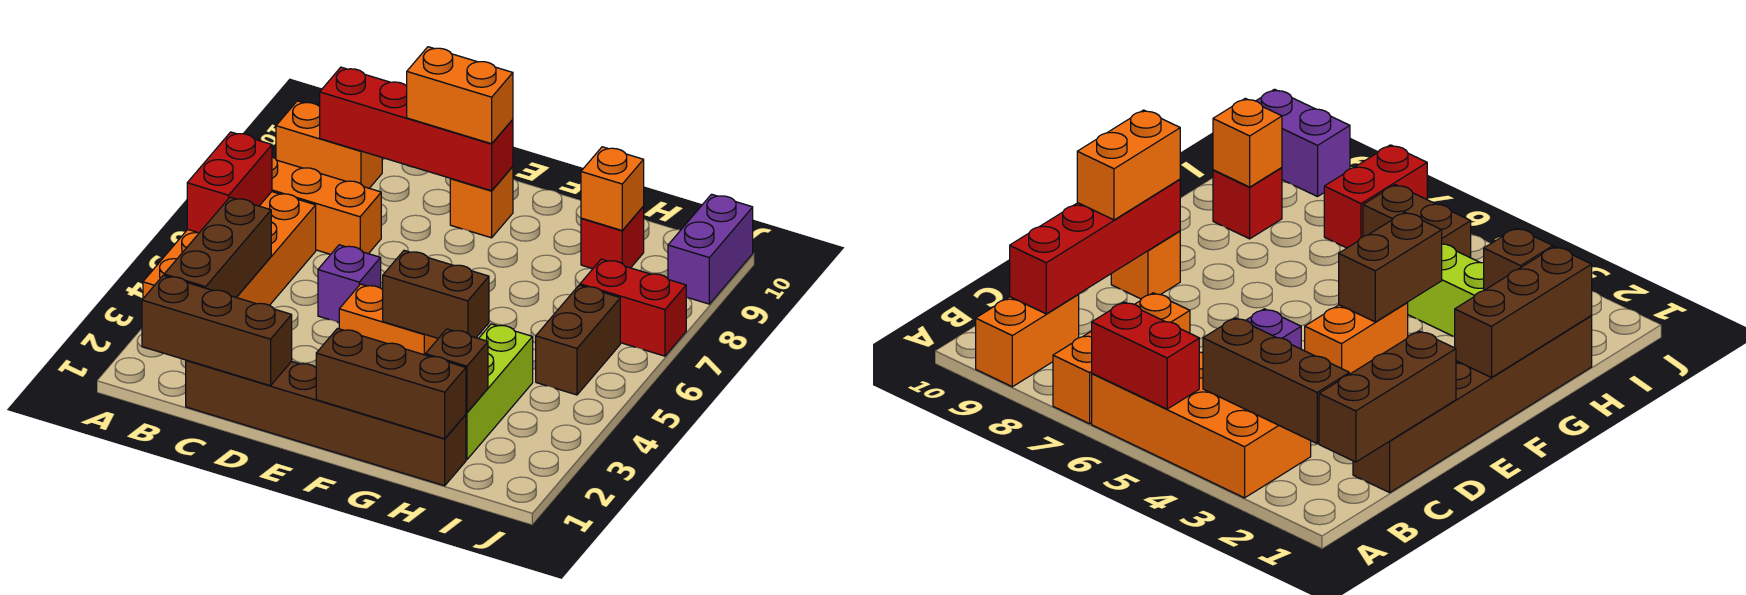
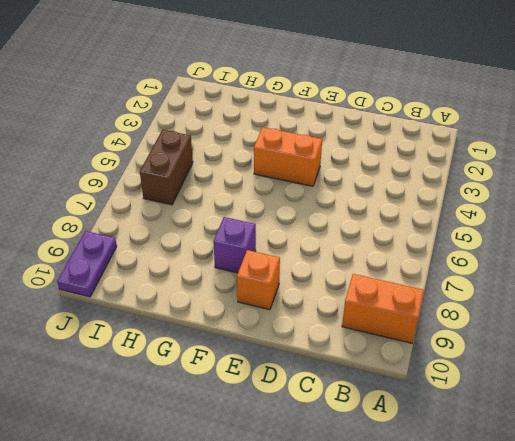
purple 1x1 brick [213,217,256,273] -> purple 1x1 brick moved to [318,245,381,322]
purple 1x2 plate [57,231,117,297] -> purple 1x2 brick [668,194,753,304]
none -> orange 2x4 brick [143,192,316,305]
none -> orange 1x3 brick [272,157,381,254]
none -> brown 1x6 brick [186,360,466,486]

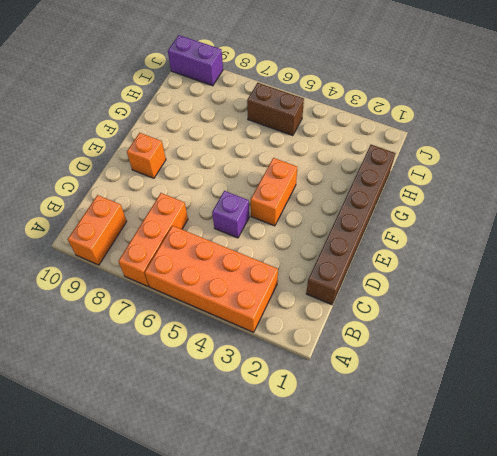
none -> lime 1x3 brick [466,324,533,460]
none -> red 1x1 brick [581,207,644,269]
none -> red 1x2 brick [580,259,686,356]

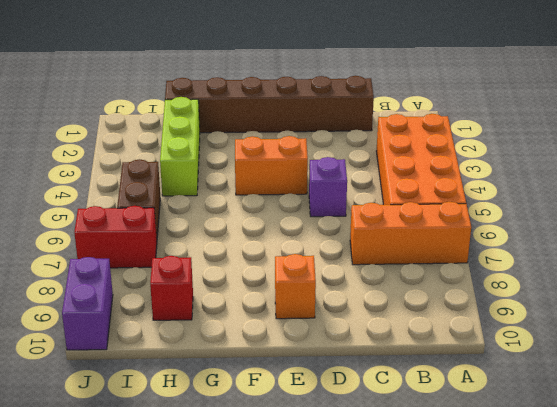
none -> orange 1x2 brick [276,101,382,188]
none -> red 1x2 brick [187,132,272,233]
none -> brown 1x3 brick [142,275,292,386]

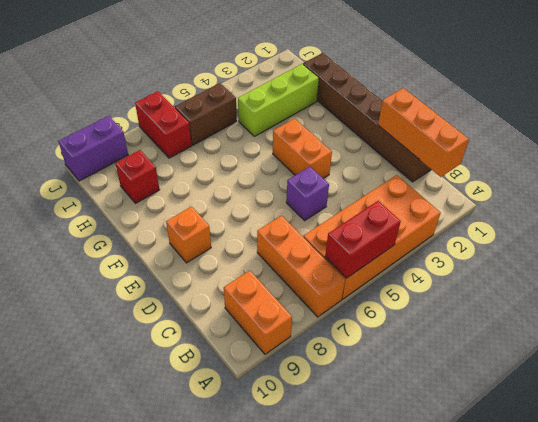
orange 1x3 brick [378,88,469,177] -> brown 1x3 brick [142,275,292,386]
none -> brown 1x3 brick [164,197,271,297]
none -> red 1x4 brick [320,67,513,191]
none -> brown 1x3 brick [316,329,466,439]

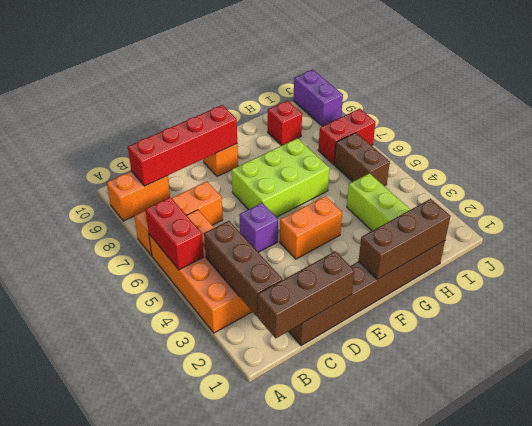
lime 2x3 brick [232,138,330,217] -> none
none -> brown 1x2 brick [383,250,489,338]
none -> brown 1x1 brick [426,329,488,413]
none -> orange 1x1 brick [581,147,644,230]

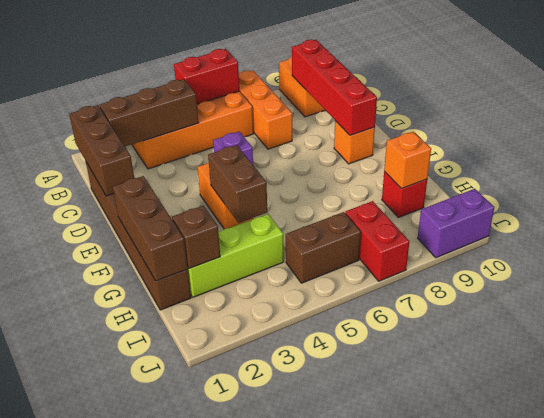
none -> orange 1x2 brick [407,47,513,144]

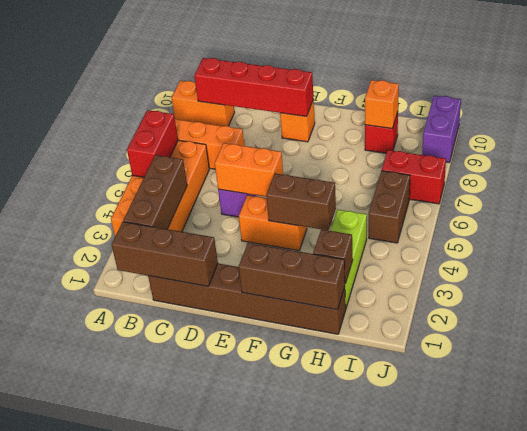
orange 1x2 brick [215,143,283,197] -> orange 1x2 brick moved to [407,47,513,144]

